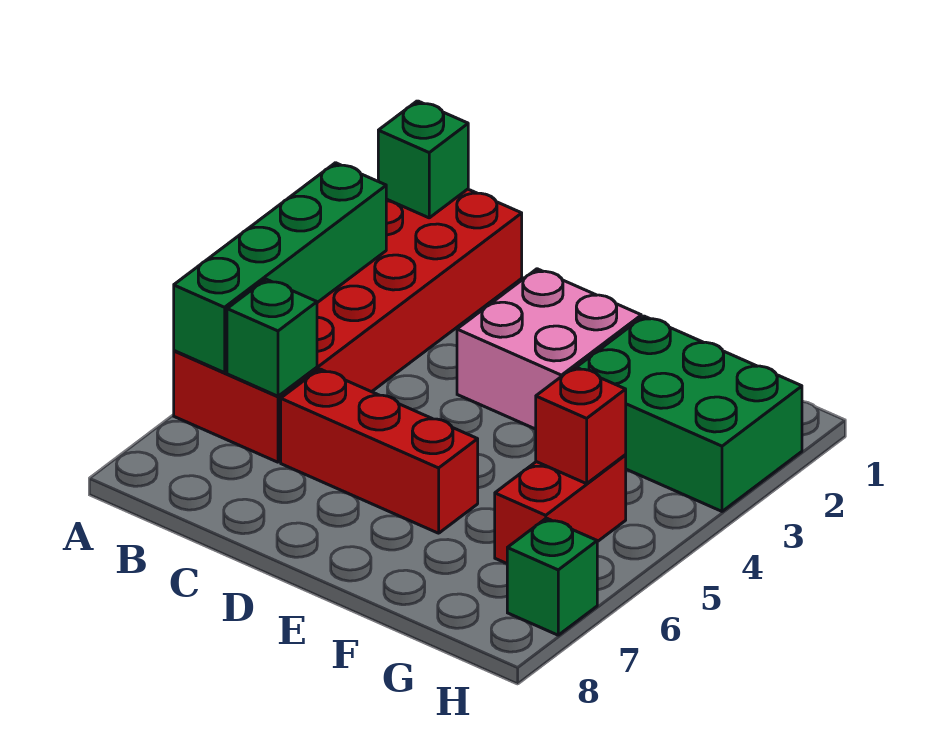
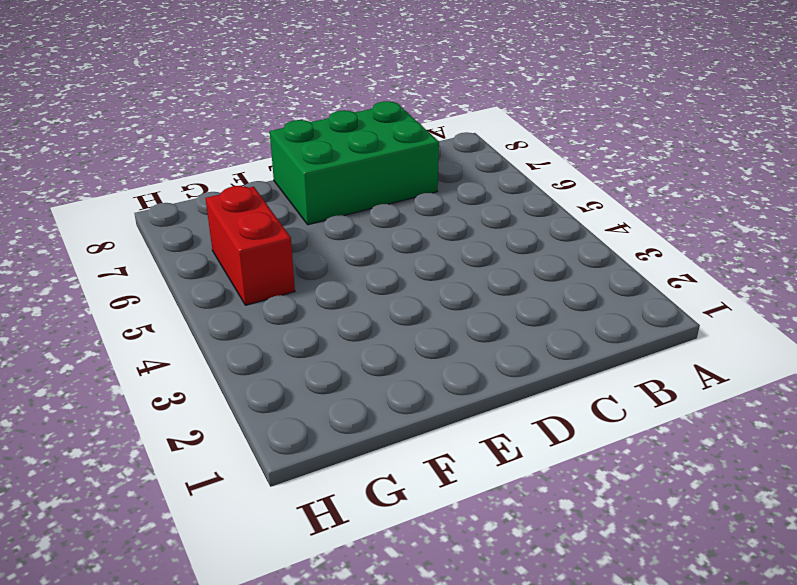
green 2x3 brick [270,101,439,225] -> green 2x3 brick moved to [577,316,802,511]
none -> red 2x6 brick [174,189,522,462]
none -> red 1x3 brick [281,369,478,533]

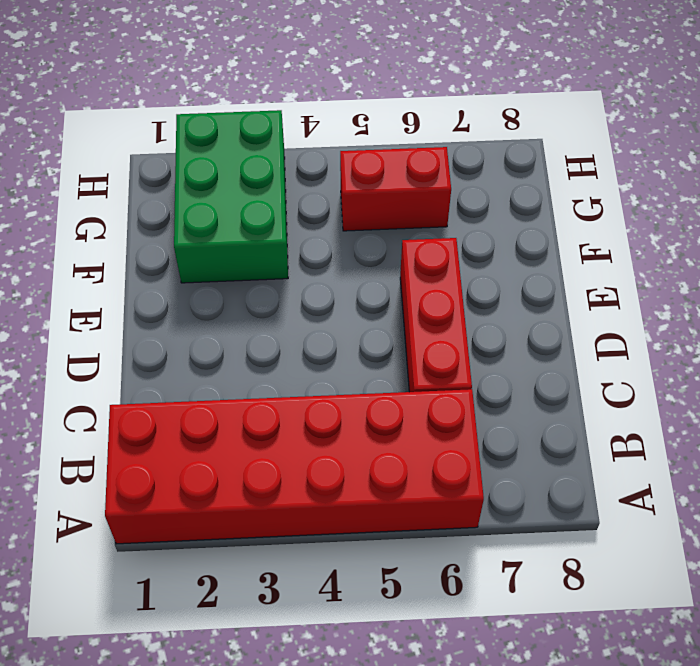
none -> pink 2x2 brick [457,269,641,429]
none -> green 1x1 brick [507,518,597,635]

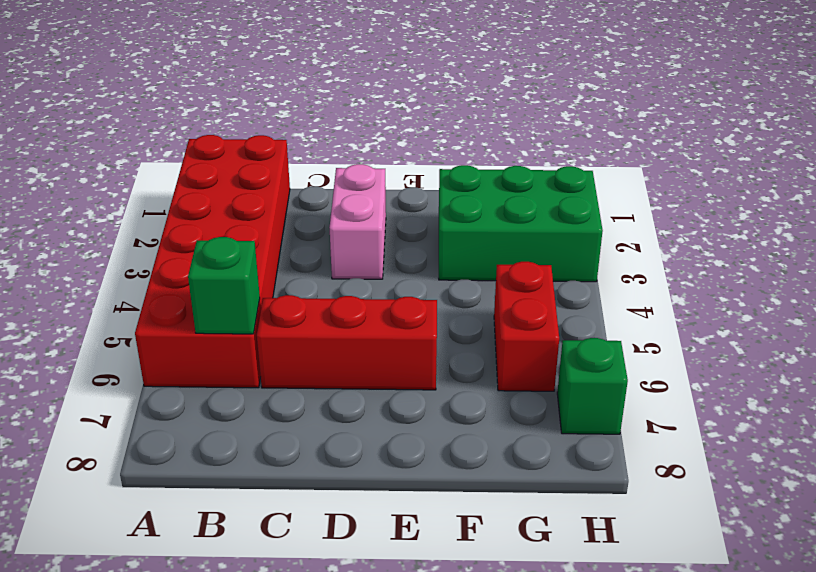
pink 1x2 brick [330,164,386,279] -> pink 2x2 brick [457,269,641,429]
none -> green 1x1 brick [378,101,468,218]
none -> green 1x4 brick [174,163,386,373]

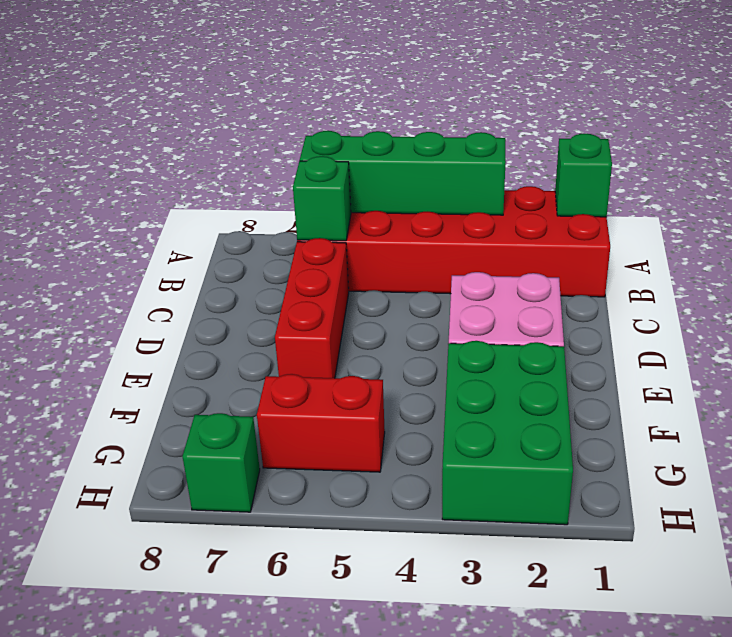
none -> red 1x1 brick [536,367,626,484]

